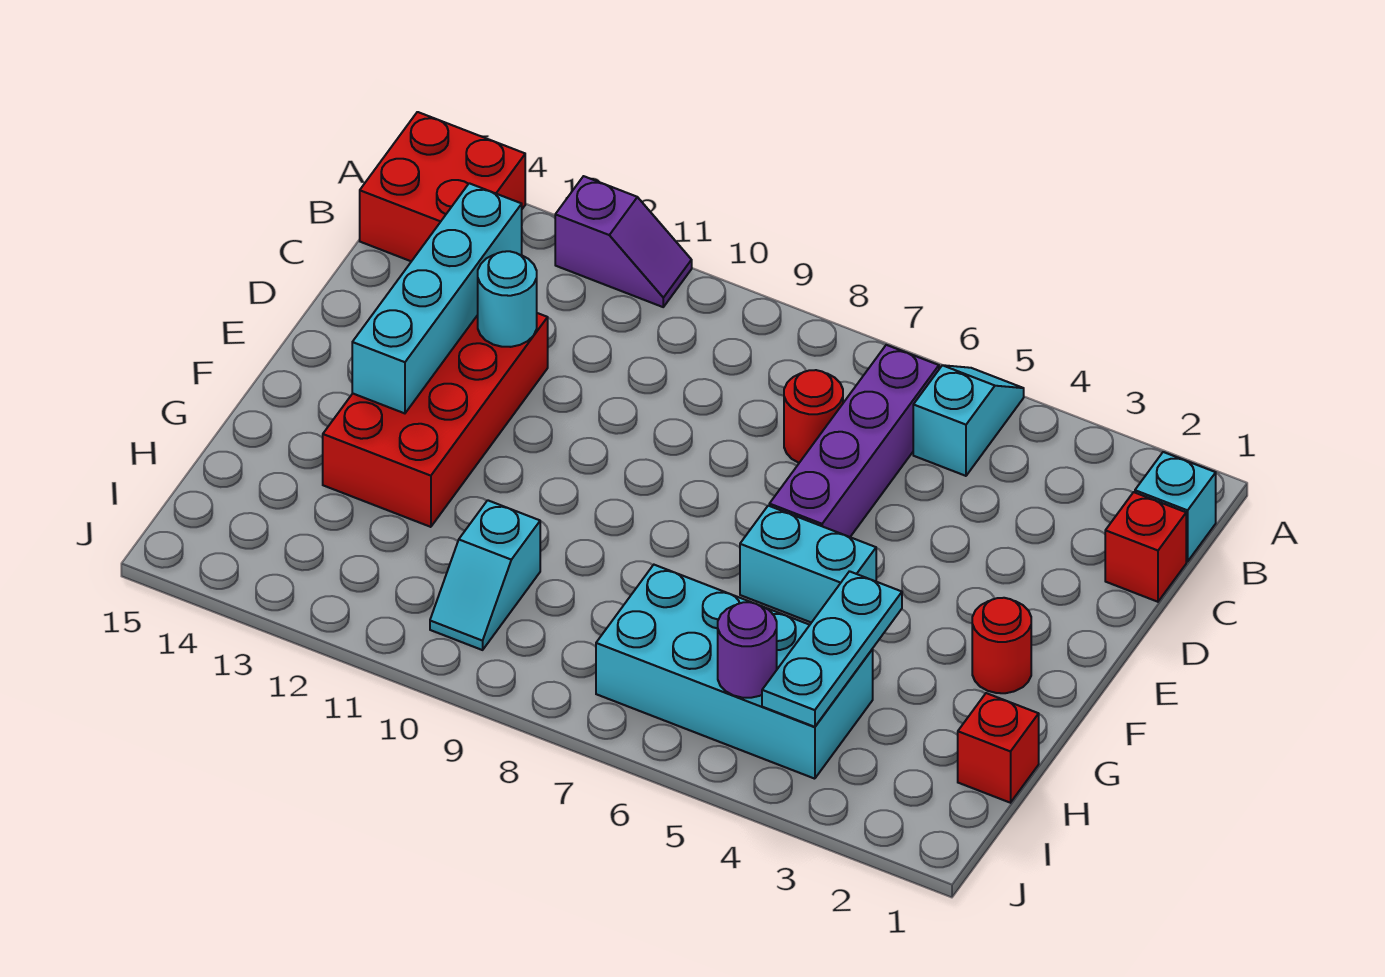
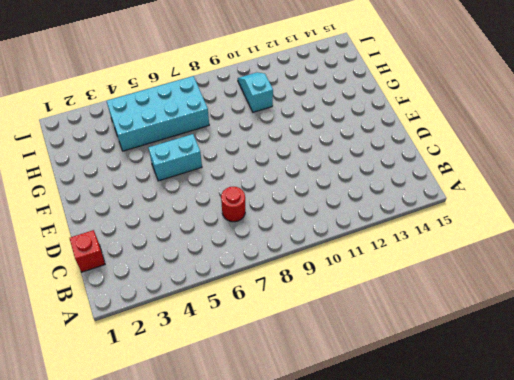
none -> cyan 1x2 slope [913,365,1024,476]
none -> purple 1x2 slope [555,176,692,307]
none -> red 2x2 brick [360,112,525,261]

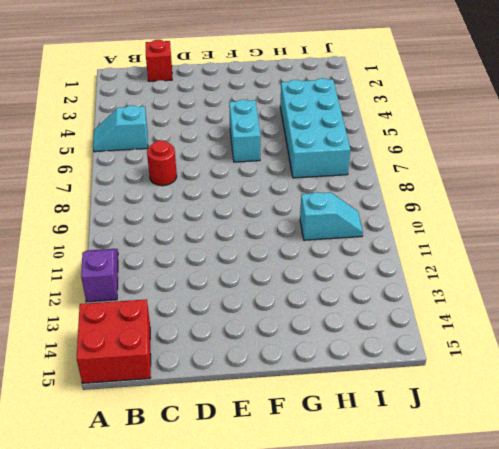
none -> cyan 1x1 brick [1135,452,1216,562]
none -> purple 1x4 brick [769,345,939,537]
none -> red 2x4 brick [323,313,548,527]

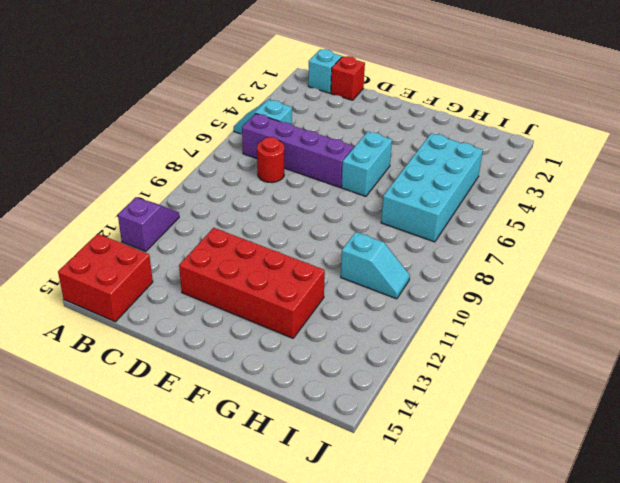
none -> red 1x1 round brick [972,598,1031,693]
none -> red 1x1 brick [958,693,1039,803]
none -> cyan 1x4 brick [352,183,522,413]

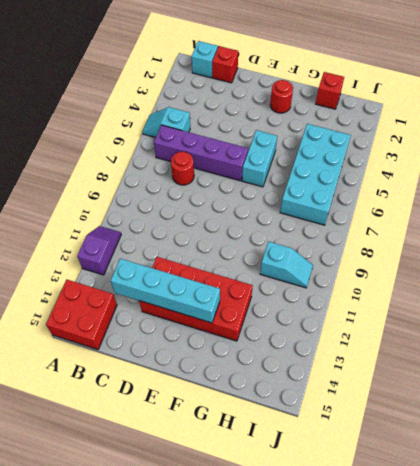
none -> cyan 1x1 round brick [478,251,537,347]
none -> cyan 1x3 plate [762,571,902,727]
none -> purple 1x1 round brick [718,602,777,698]

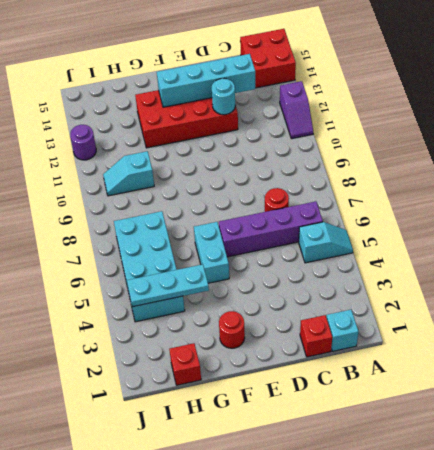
purple 1x1 round brick [70,125,96,160] -> purple 1x1 round brick moved to [718,602,777,698]

